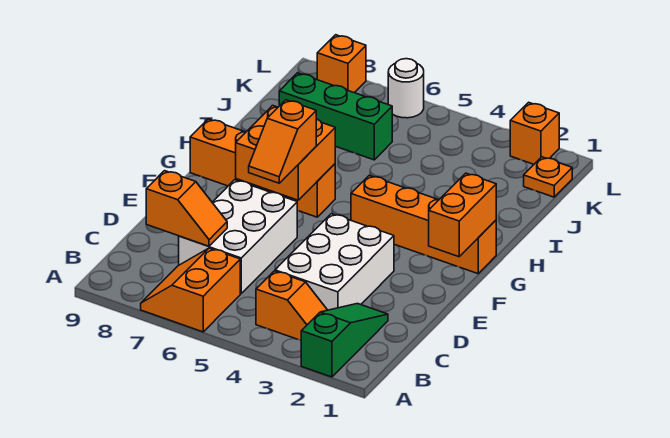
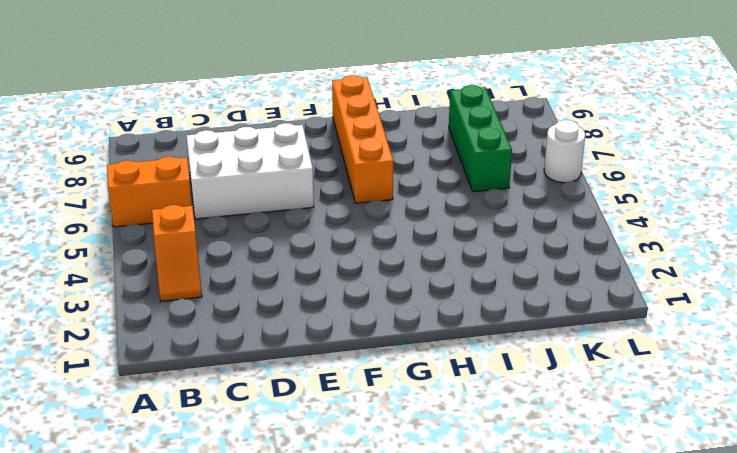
none -> green 1x3 slope [301,304,388,377]
none -> white 2x3 brick [275,214,394,310]
none -> orange 1x4 brick [351,175,496,274]

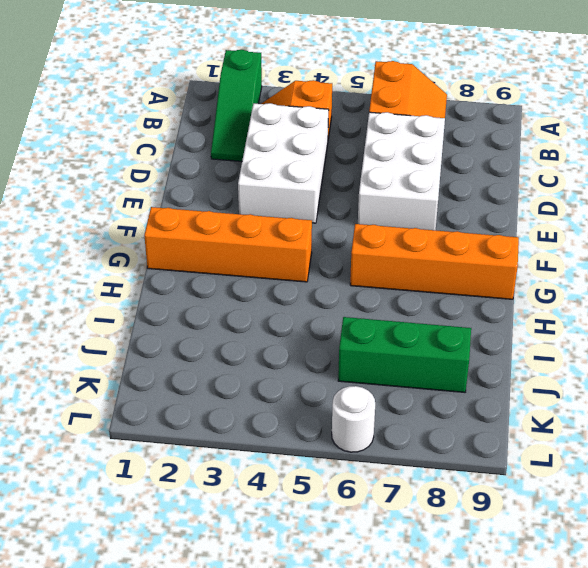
none -> orange 1x1 plate [524,157,572,197]
none -> orange 1x1 brick [510,102,559,164]
none -> orange 1x1 brick [317,35,366,93]

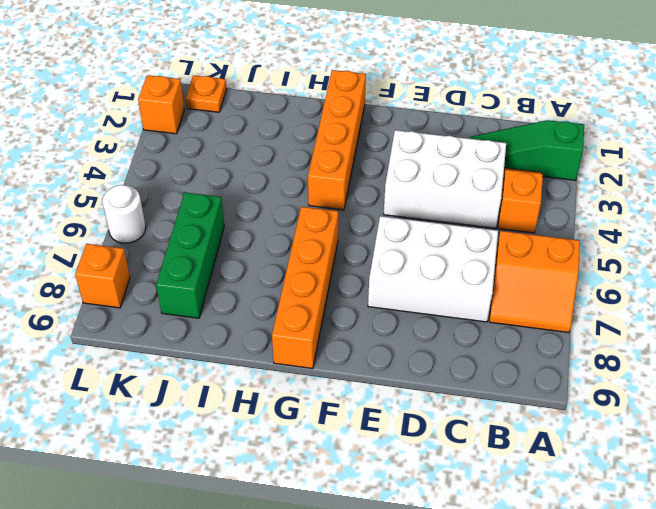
none -> orange 1x2 slope [146,171,227,246]
none -> orange 1x2 brick [429,173,496,257]
none -> orange 2x2 brick [236,105,335,200]

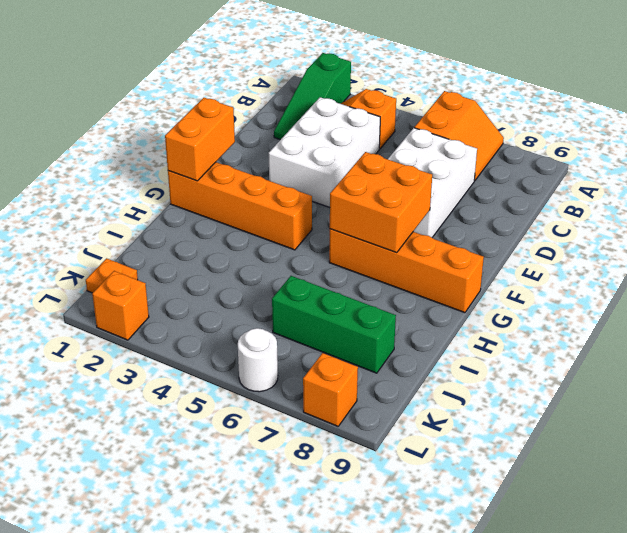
none -> orange 1x2 slope [146,171,227,246]
none -> orange 1x2 slope [249,100,316,183]

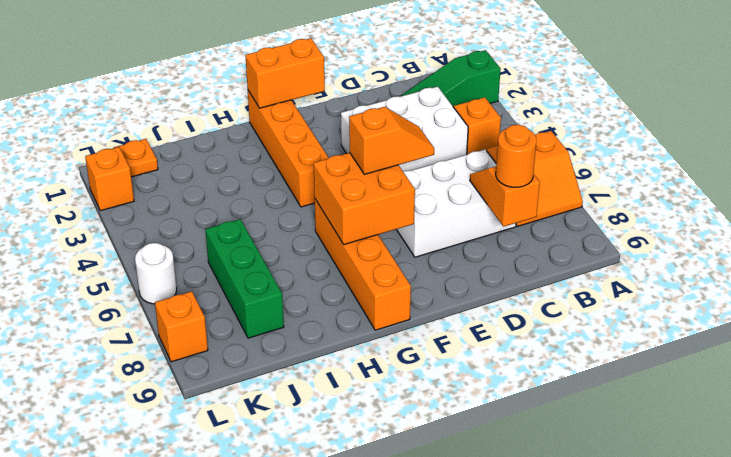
orange 1x1 round brick [496,125,536,187] -> none

